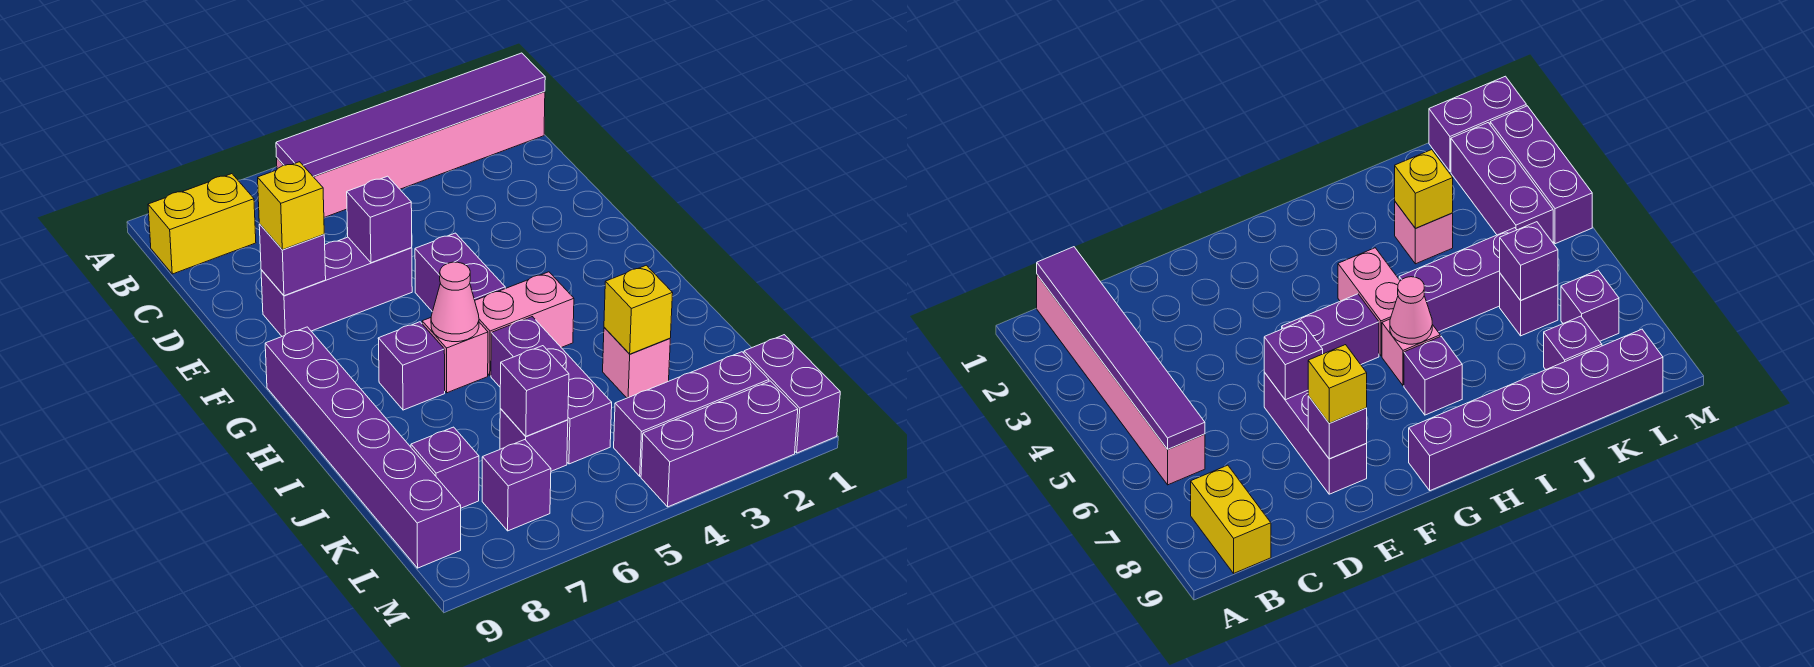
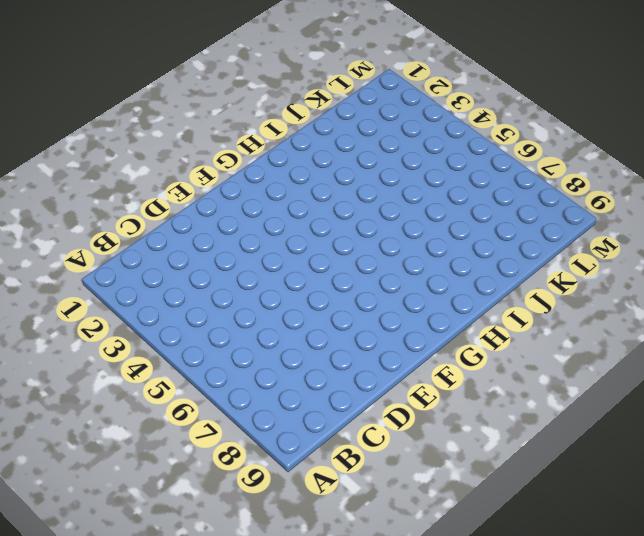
none -> pink 1x6 brick [277,92,545,217]
none -> yellow 1x2 brick [148,174,256,274]
none -> purple 1x3 brick [261,237,412,336]

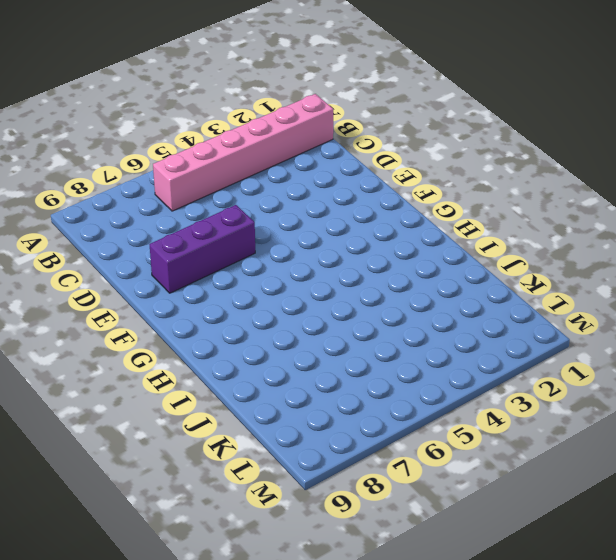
none -> yellow 1x2 brick [148,174,256,274]
none -> purple 1x2 brick [415,233,505,312]
none -> purple 1x6 brick [265,327,461,568]

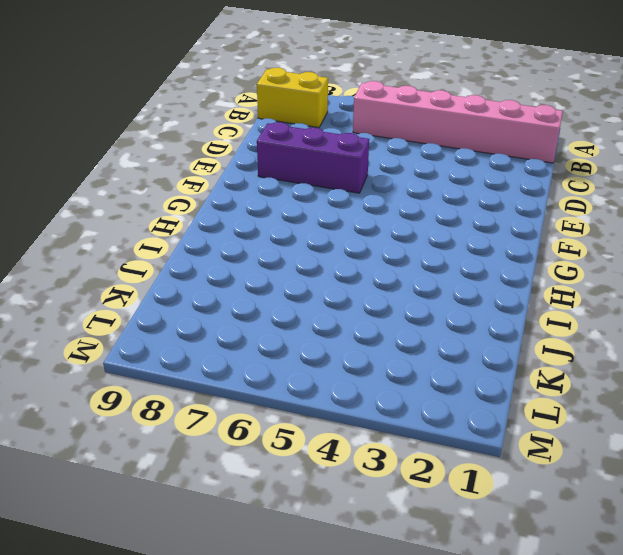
none -> purple 1x2 brick [415,233,505,312]
none -> purple 1x6 brick [265,327,461,568]
none -> pink 1x2 brick [475,272,574,376]

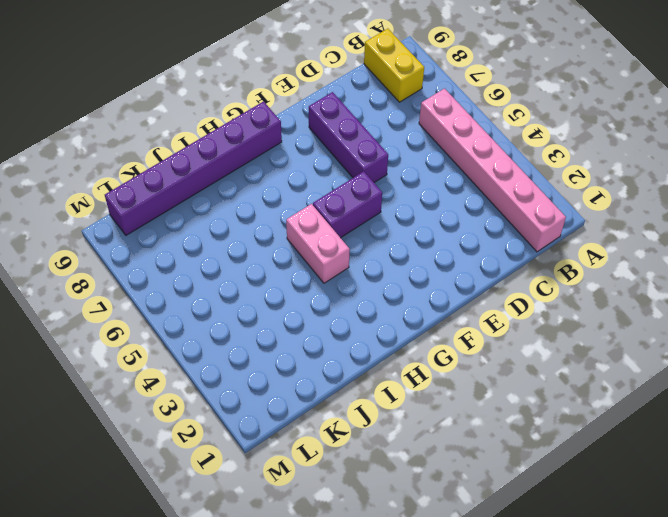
none -> pink 1x1 brick [422,318,488,393]
none -> purple 1x1 brick [378,322,445,410]
none -> purple 1x3 brick [491,317,612,464]

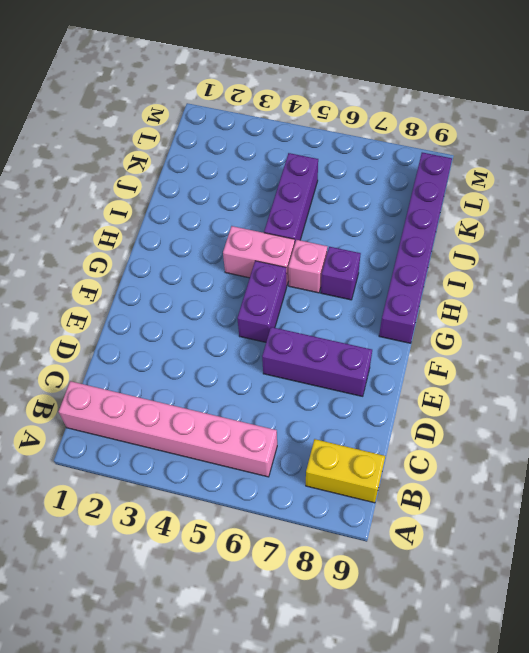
none -> pink 1x1 brick [603,327,670,398]
none -> purple 1x1 brick [500,409,568,471]
none -> purple 1x1 brick [411,427,479,508]

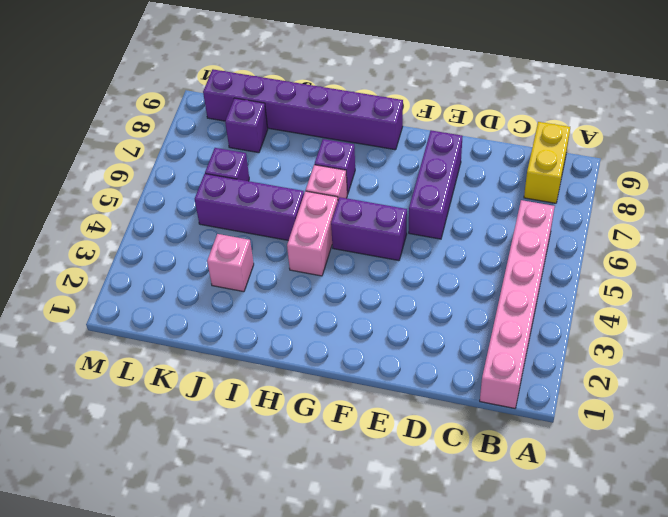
none -> purple 1x2 brick [744,335,840,453]
none -> purple 1x3 brick [614,352,769,476]
none -> purple 1x1 brick [482,440,551,531]

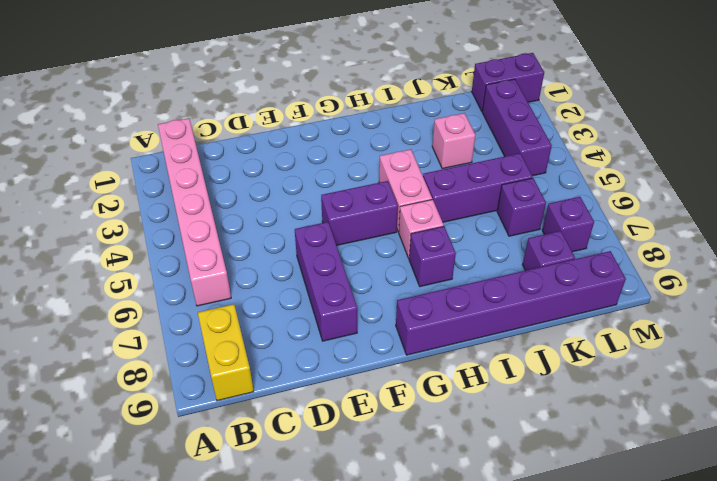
none -> purple 1x3 brick [641,381,798,507]
none -> purple 1x6 tile [276,53,545,177]
none -> purple 1x1 brick [347,176,412,263]

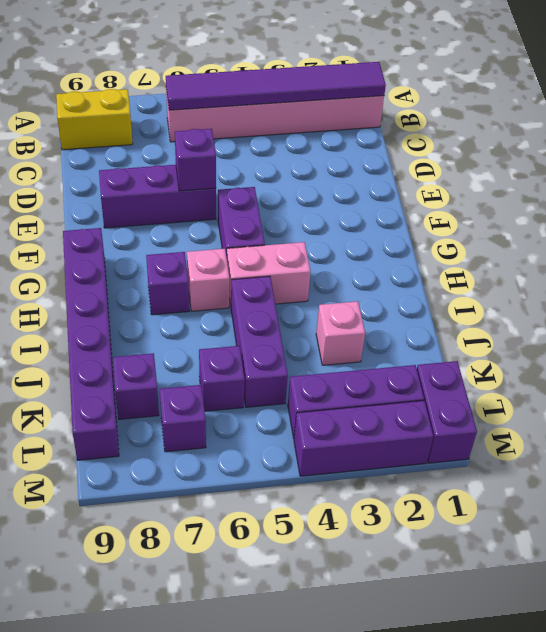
none -> purple 1x1 brick [259,224,326,296]
none -> pink 1x1 cone [431,262,479,342]
none -> yellow 1x1 brick [604,265,673,354]

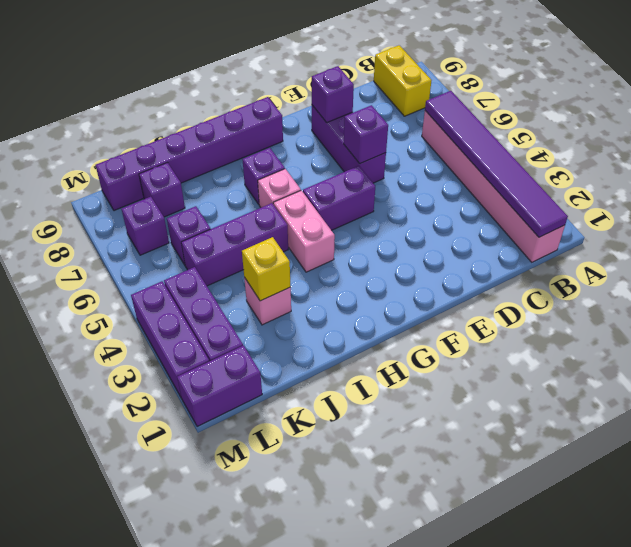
none -> pink 1x1 cone [431,262,479,342]
none -> purple 1x1 brick [500,346,569,436]
none -> yellow 1x1 brick [258,162,324,250]

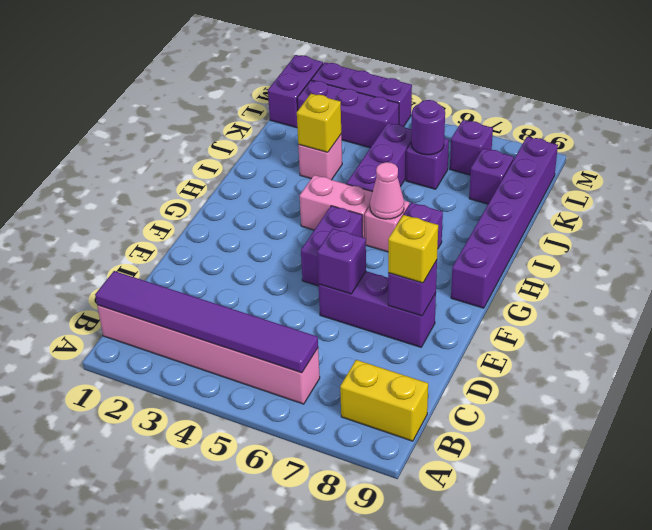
purple 1x1 round brick [411,100,445,155] -> purple 1x1 brick [500,346,569,436]

